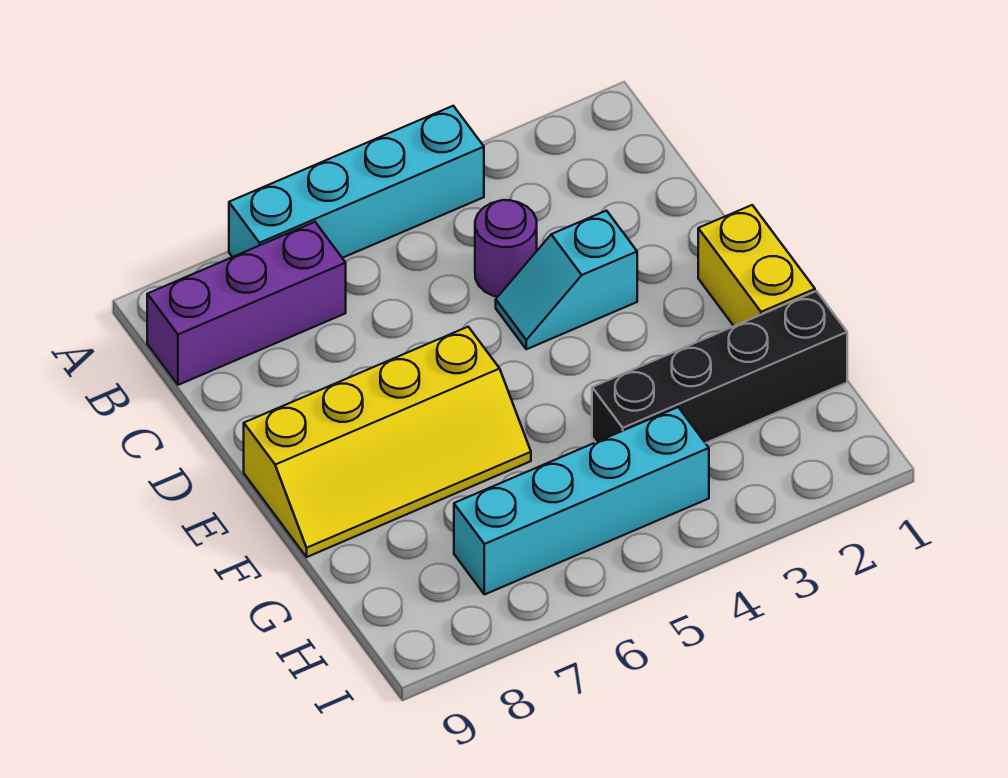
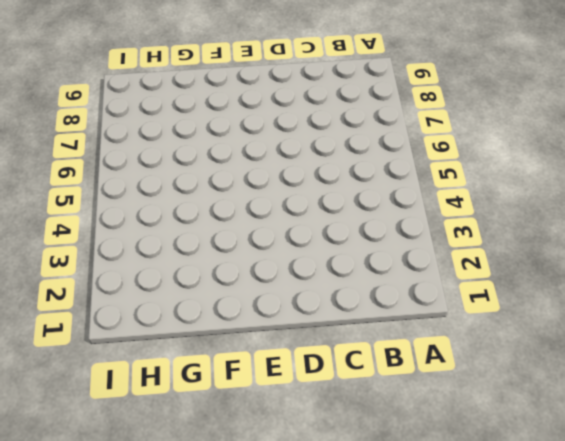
none -> cyan 1x4 brick [229,106,484,258]
none -> purple 1x3 brick [147,222,346,385]

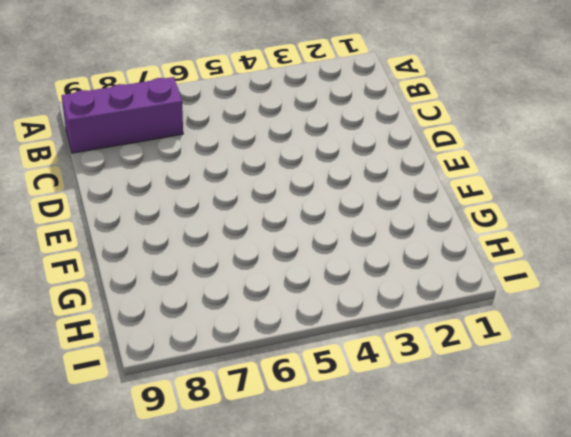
none -> cyan 1x4 brick [229,106,484,258]
none -> purple 1x1 round brick [475,200,537,297]

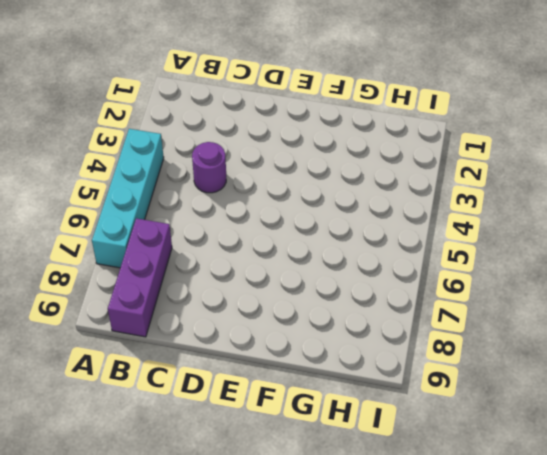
none -> cyan 1x2 slope [496,211,637,349]
none -> yellow 1x2 brick [698,205,815,326]

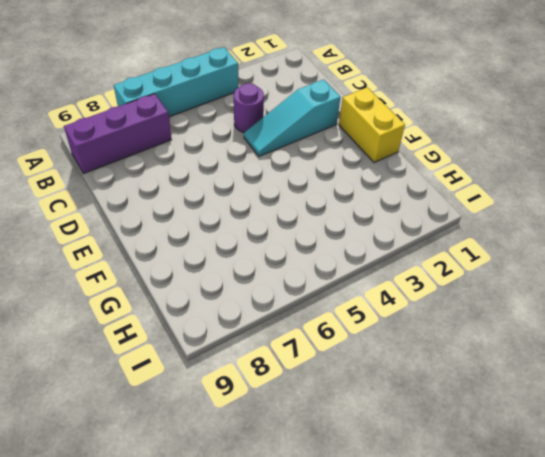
cyan 1x3 slope [244,79,341,156] -> cyan 1x2 slope [496,211,637,349]
none -> yellow 2x4 slope [244,327,531,557]
none -> black 1x4 brick [592,291,847,443]

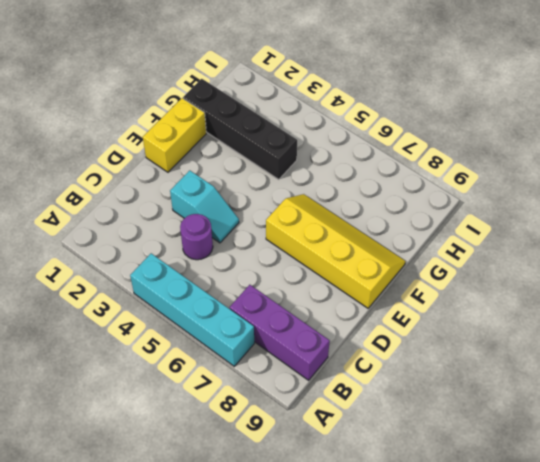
none -> cyan 1x4 brick [454,407,709,595]

